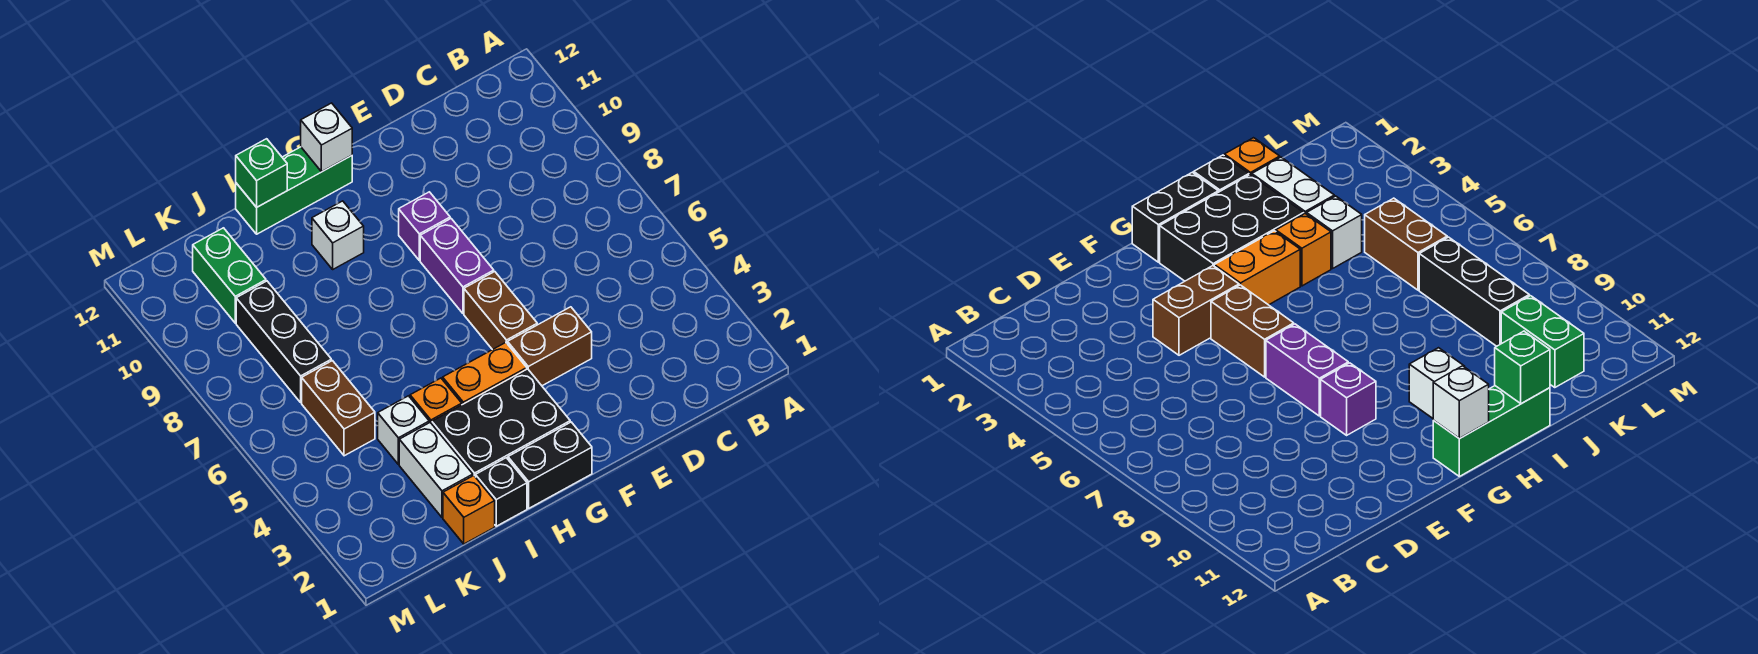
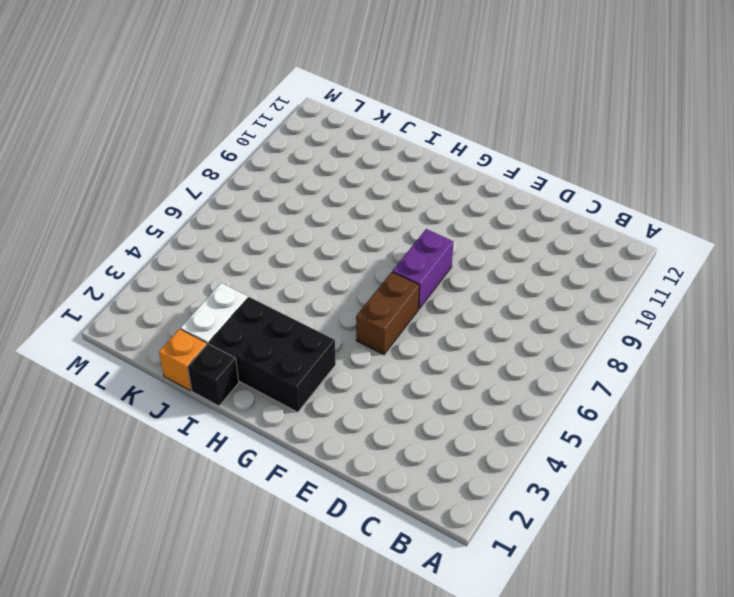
none -> brown 1x2 brick [508,307,592,386]
none -> purple 1x1 brick [399,192,450,260]
none -> black 1x2 brick [508,422,592,508]

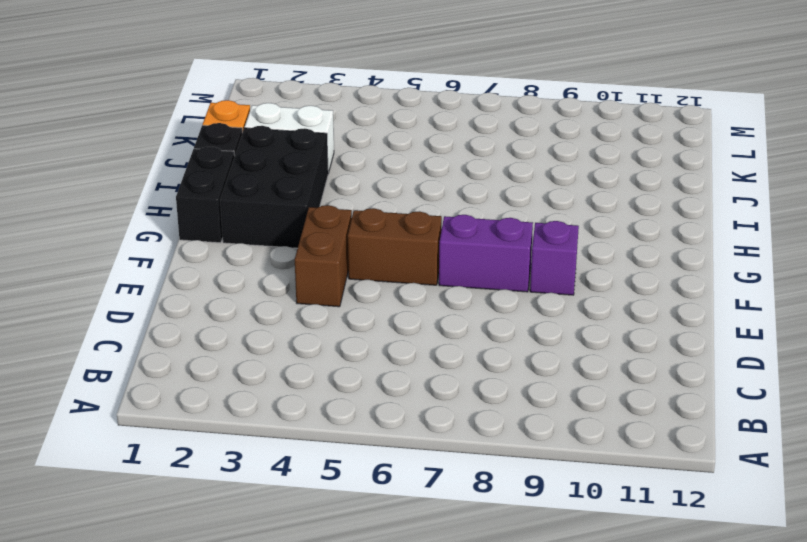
none -> orange 1x2 brick [443,343,527,405]
none -> green 1x3 brick [236,147,352,234]
none -> white 1x1 brick [312,201,364,269]

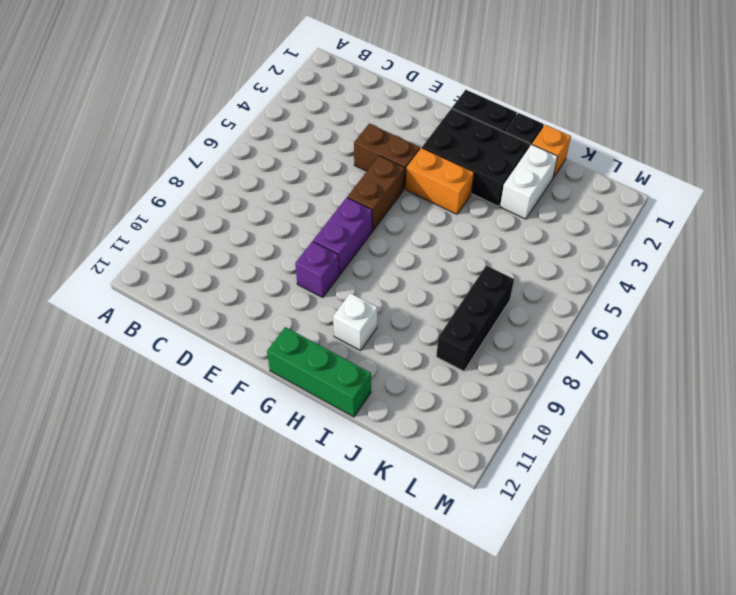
none -> orange 1x1 brick [410,378,462,424]
none -> white 1x1 brick [378,396,429,464]
none -> brown 1x2 brick [302,361,375,456]

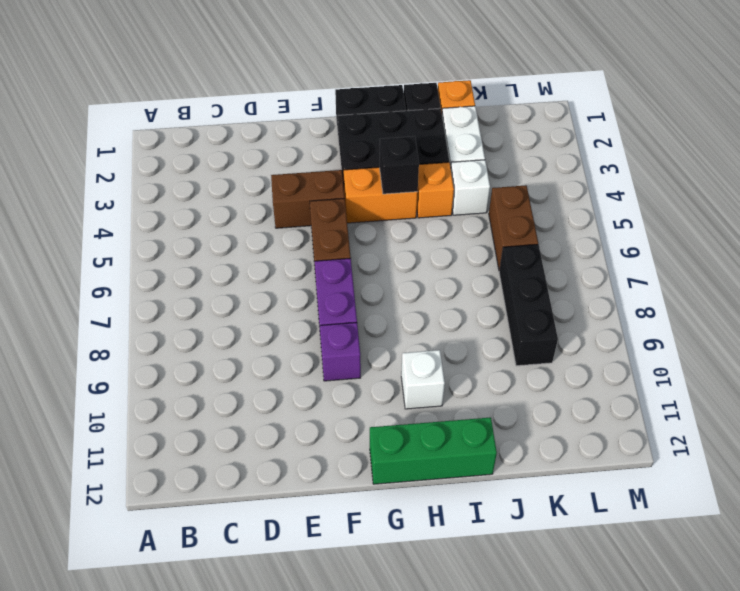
black 1x1 brick [380,136,419,194] -> none
none -> green 1x2 brick [193,228,266,323]
none -> white 1x1 brick [301,103,352,172]
none -> green 1x1 brick [236,139,287,207]

